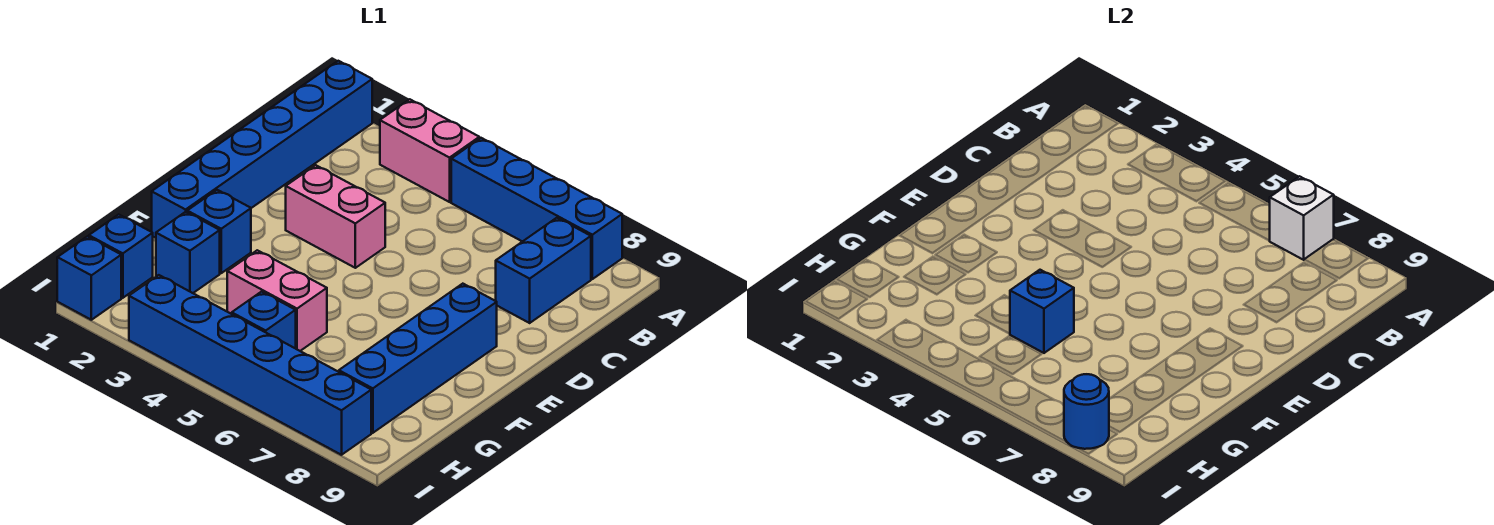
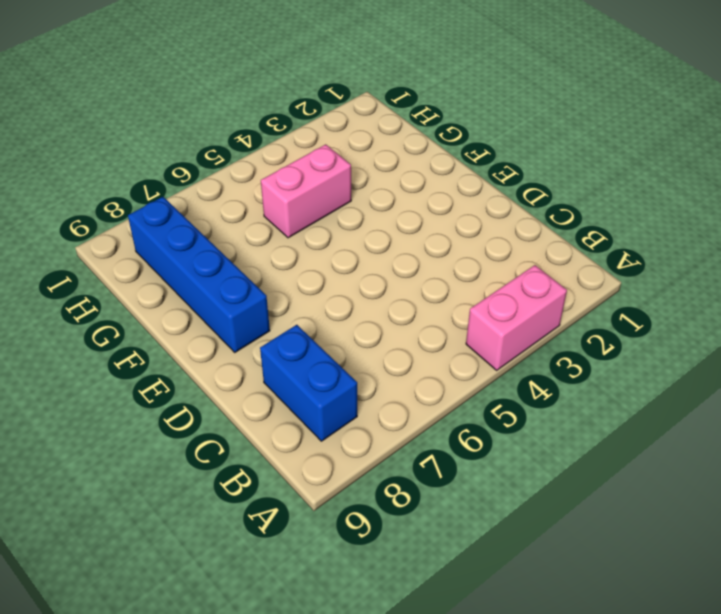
none -> blue 1x6 brick [152,61,372,238]
none -> blue 1x4 brick [451,138,622,279]
none -> pink 1x2 brick [286,165,385,268]

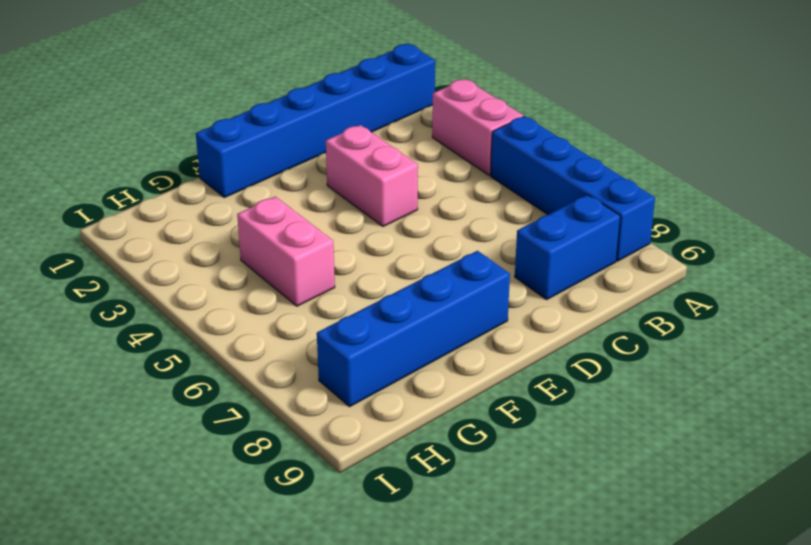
none -> blue 1x1 brick [187,190,251,273]
none -> blue 1x1 brick [156,212,220,293]
none -> blue 1x1 brick [89,214,153,298]

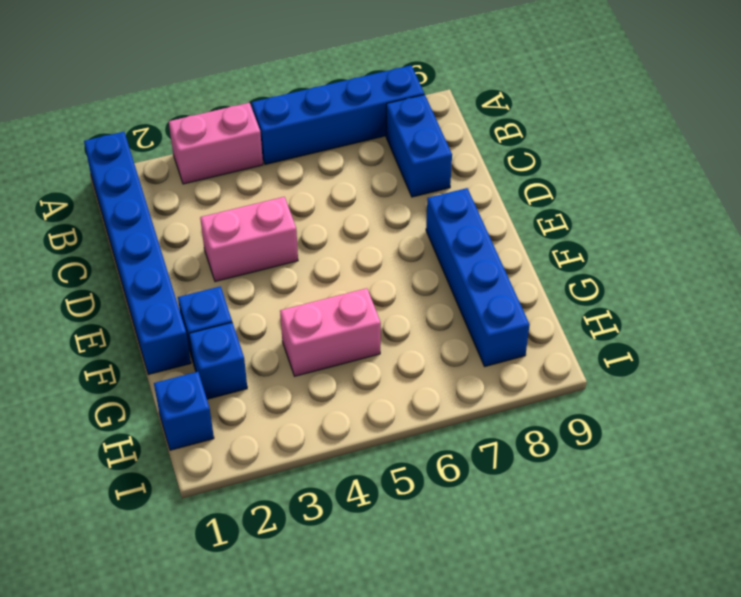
none -> blue 1x1 brick [232,292,296,348]
none -> blue 1x1 brick [57,236,121,320]
none -> blue 1x6 brick [129,275,371,455]

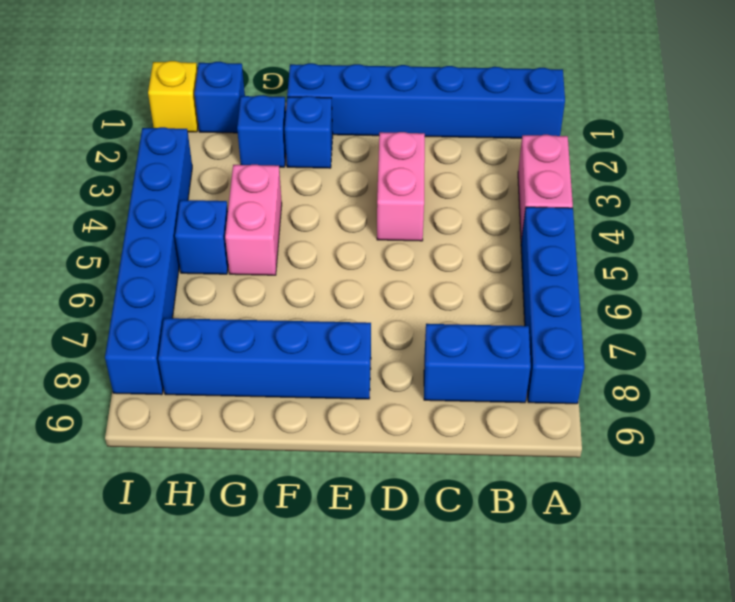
yellow 1x1 brick [148,61,198,132] -> blue 1x1 brick [57,236,121,320]
none -> white 1x1 brick [1270,176,1334,260]
none -> blue 1x1 brick [1010,270,1074,353]
none -> blue 1x1 round brick [1064,374,1109,449]

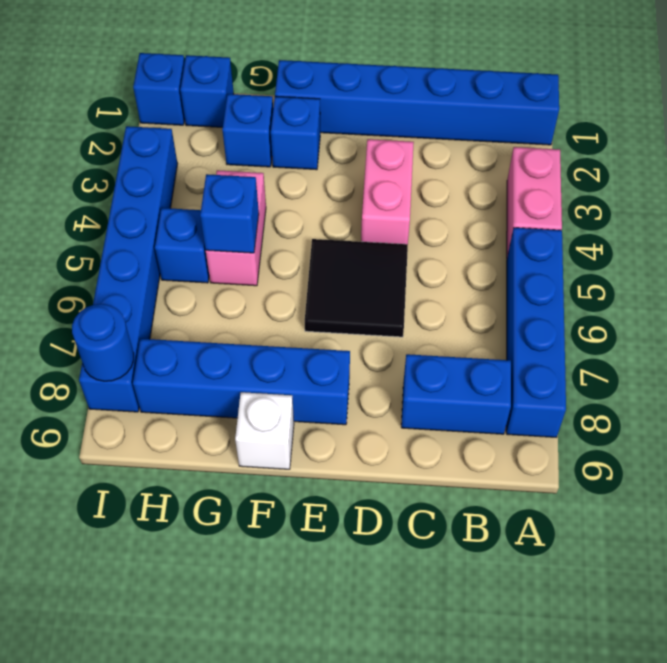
black 2x2 tile [305,239,408,337] -> none
white 1x1 brick [235,392,294,469] -> white 1x1 brick moved to [1270,176,1334,260]

